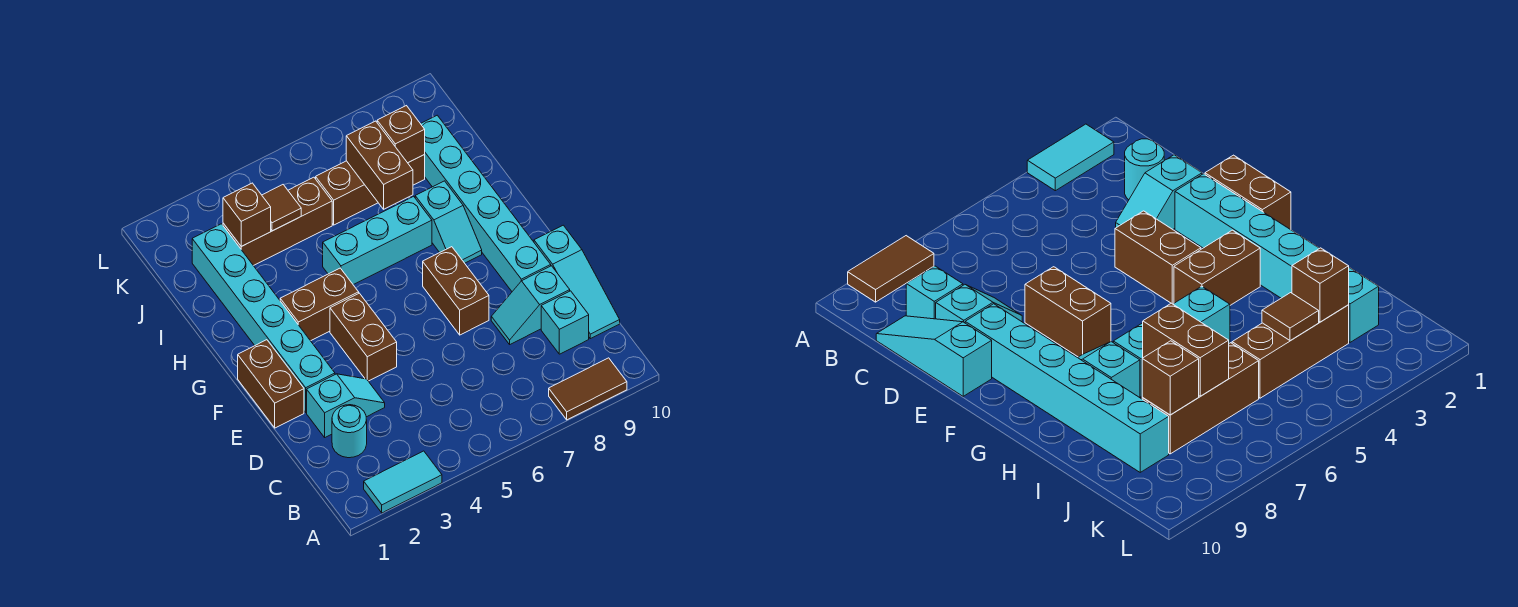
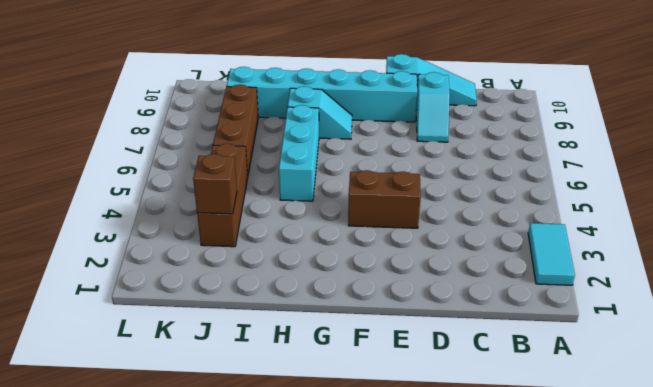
none -> brown 1x2 tile [549,358,627,420]
none -> cyan 1x1 round brick [332,405,367,458]
none -> cyan 1x1 brick [541,291,589,354]

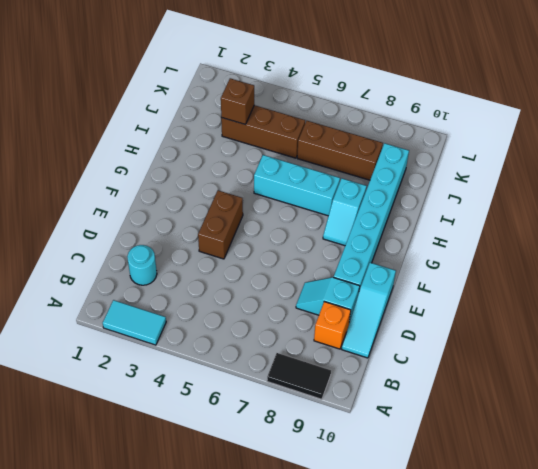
black 1x2 tile [267,353,331,399] -> brown 1x2 tile [549,358,627,420]
orange 1x1 brick [314,302,351,349] -> cyan 1x1 brick [541,291,589,354]
none -> cyan 1x2 slope [307,374,385,437]
none -> brown 1x2 brick [238,340,304,428]
none -> cyan 1x6 brick [192,224,335,412]

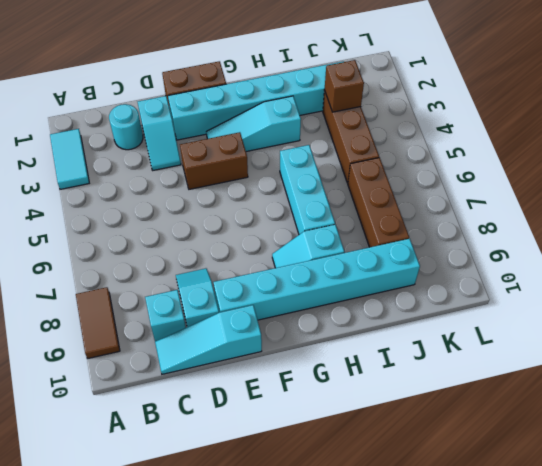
cyan 1x3 slope [206,96,301,152] -> brown 1x2 brick [280,268,359,341]
none -> brown 1x2 brick [423,247,489,335]
none -> brown 1x2 brick [346,121,413,209]
none -> brown 1x1 tile [262,185,301,231]

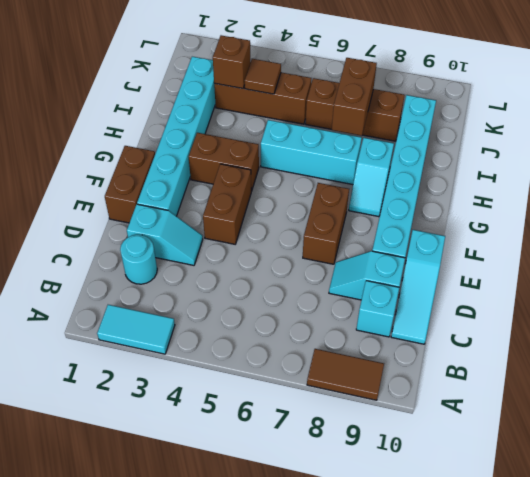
none -> brown 1x1 brick [377,106,425,163]

